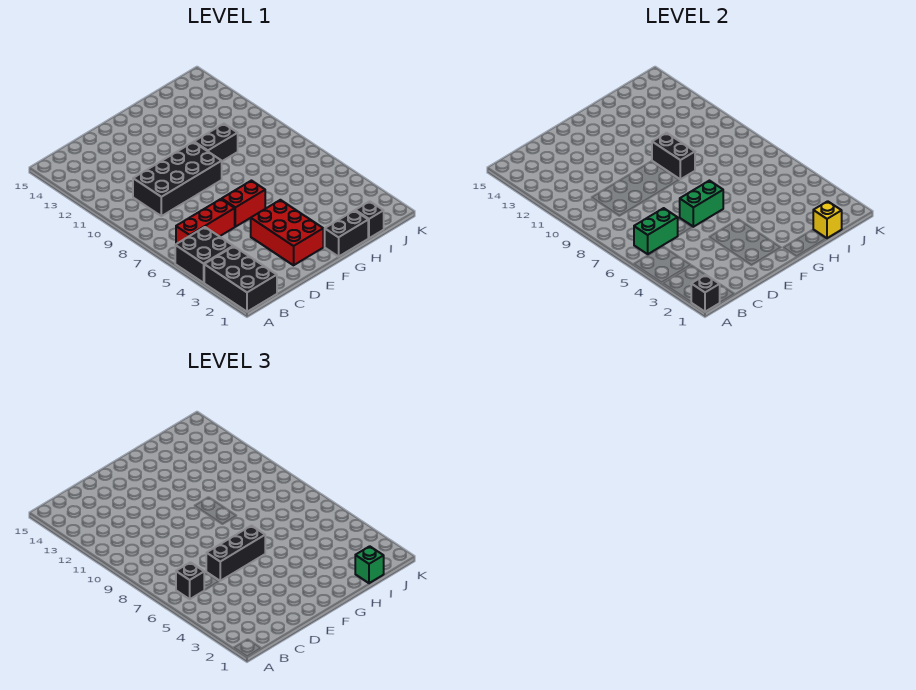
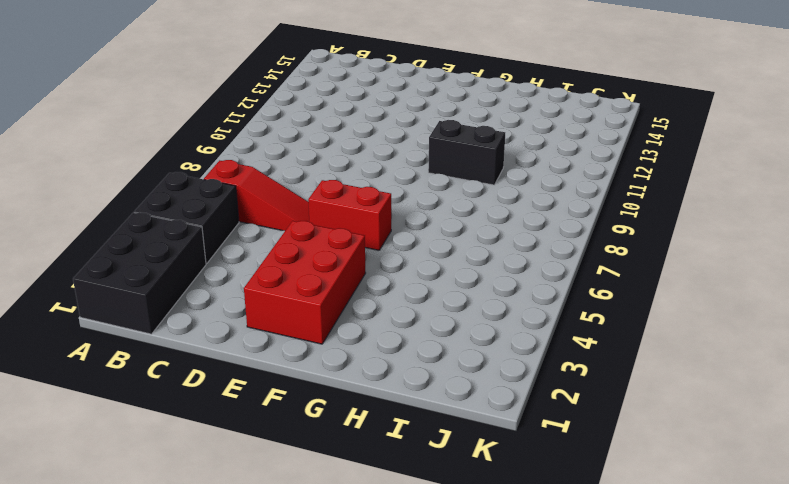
red 1x3 slope [204,160,309,231] -> red 1x3 brick [176,199,235,244]
none -> black 2x4 brick [133,142,222,216]
none -> black 1x2 brick [325,211,368,257]
none -> black 1x1 brick [355,201,384,238]

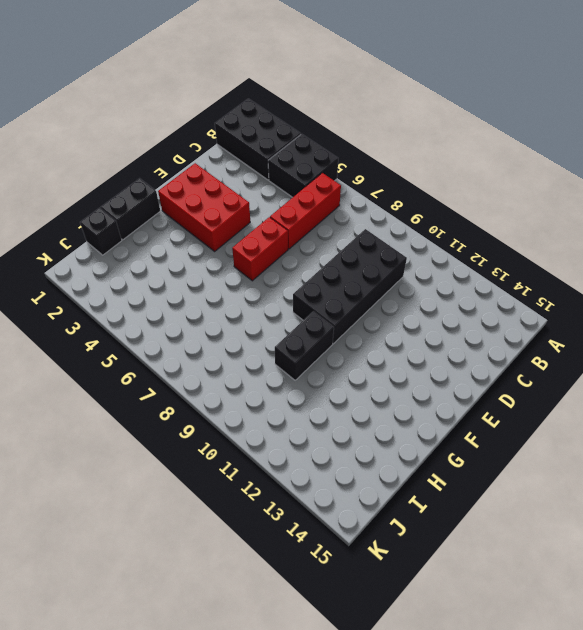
none -> black 1x1 brick [691,275,720,312]
none -> green 1x2 brick [634,208,678,254]
none -> green 1x2 brick [680,181,723,227]

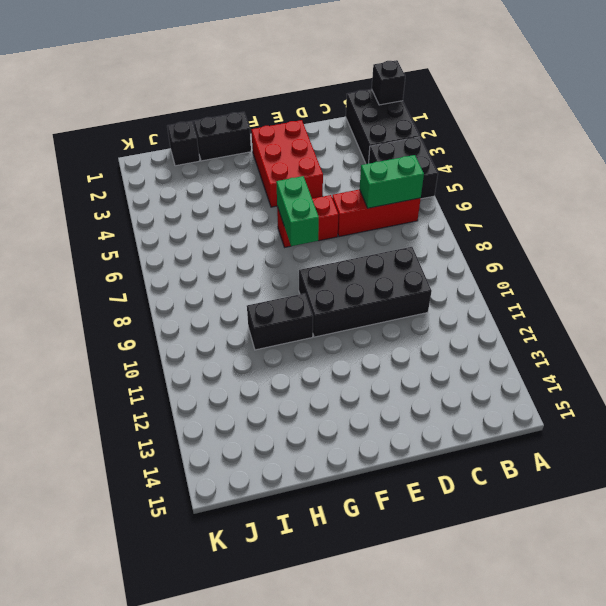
green 1x2 brick [276,176,319,246] -> green 1x2 brick turned to [680,181,723,227]
none -> black 1x2 brick [652,133,695,179]
none -> yellow 1x1 brick [813,201,842,238]
none -> black 1x1 brick [176,562,204,599]

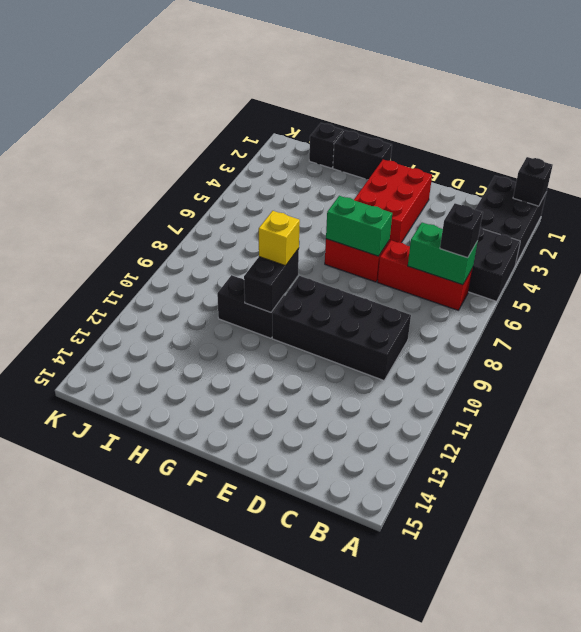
yellow 1x1 brick [259,211,300,266] -> yellow 1x1 brick moved to [813,201,842,238]
none -> black 1x3 brick [206,526,265,581]
none -> green 1x1 brick [355,546,384,583]

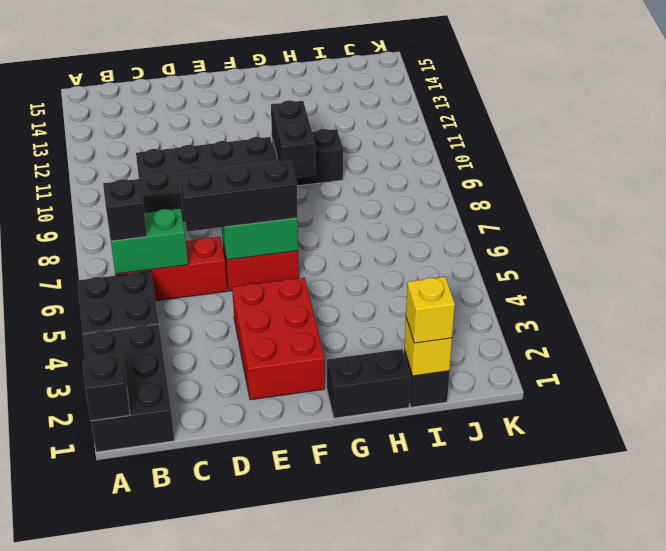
yellow 1x1 brick [406,277,455,343] -> green 1x1 brick [355,546,384,583]

